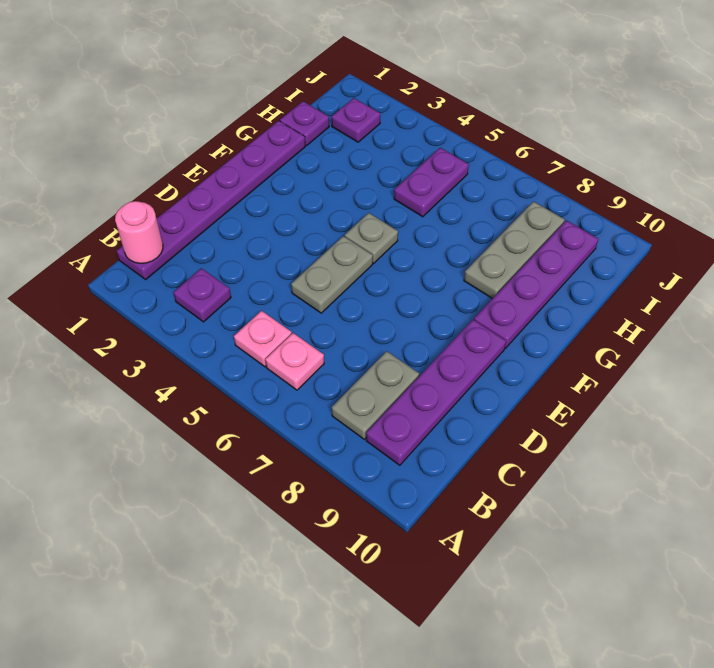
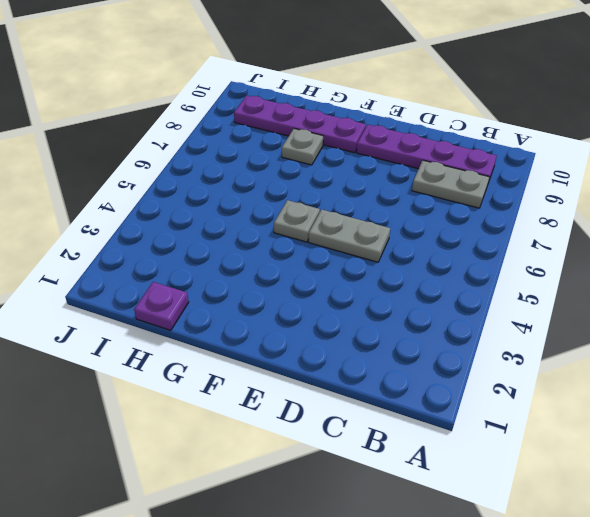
grey 1x1 plate [282,129,323,165] -> grey 1x3 plate [464,201,565,299]
none -> purple 1x6 plate [117,121,305,279]
none -> purple 1x1 plate [173,268,231,322]
none -> pink 1x1 plate [234,311,292,367]

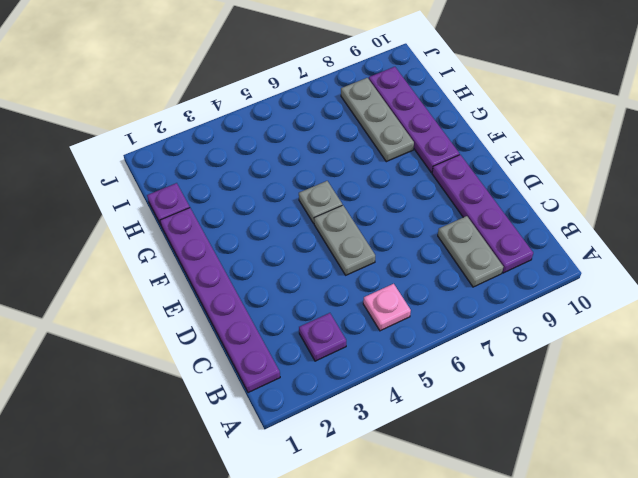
none -> pink 1x1 plate [265,333,324,390]
none -> purple 1x2 plate [394,148,469,217]
none -> purple 1x1 plate [332,98,380,142]

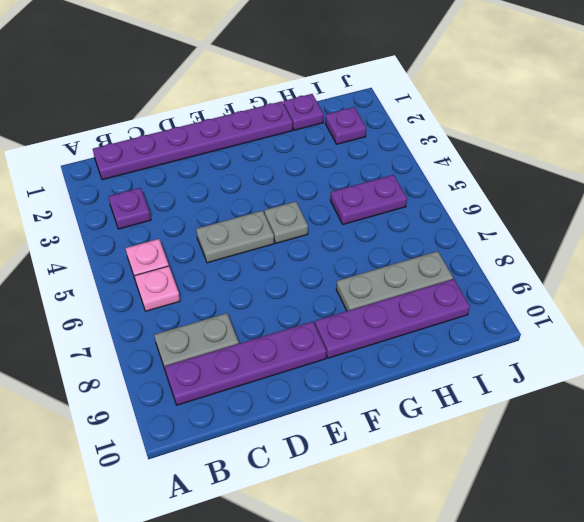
none -> pink 1x1 round brick [115,201,163,263]

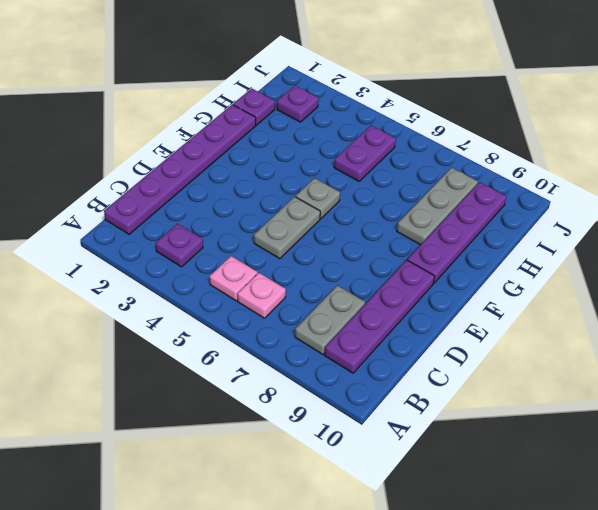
none -> pink 1x1 round brick [115,201,163,263]

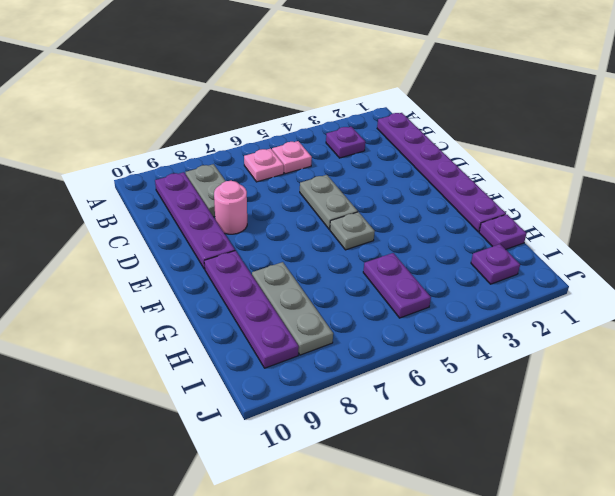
pink 1x1 round brick [214,181,247,234] -> pink 1x1 round brick moved to [115,201,163,263]

